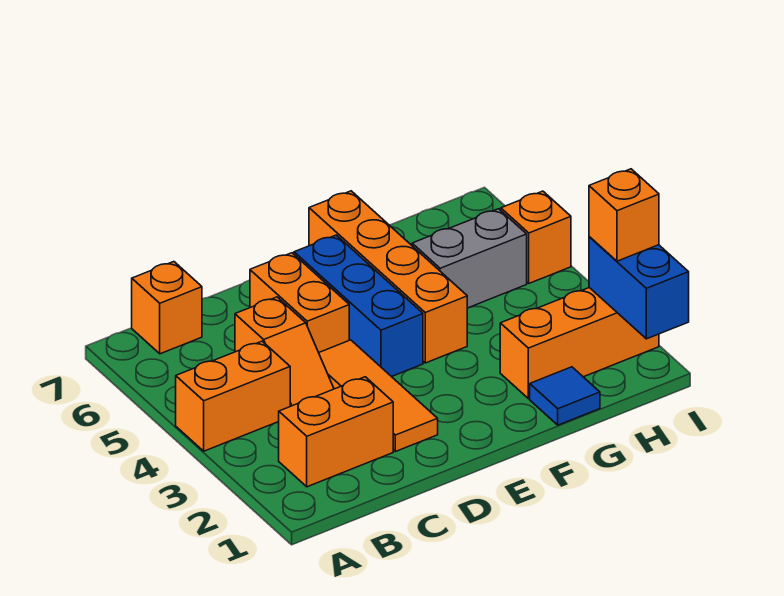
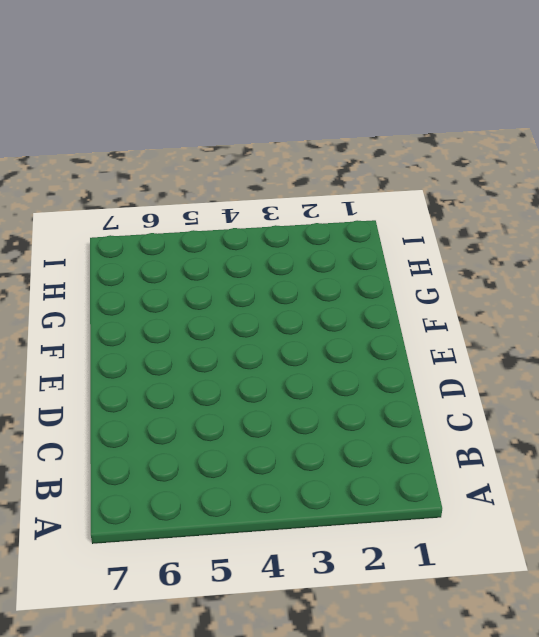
none -> orange 1x2 brick [176,341,290,451]
none -> orange 1x2 brick [279,377,393,487]
none -> orange 1x1 brick [132,262,202,354]

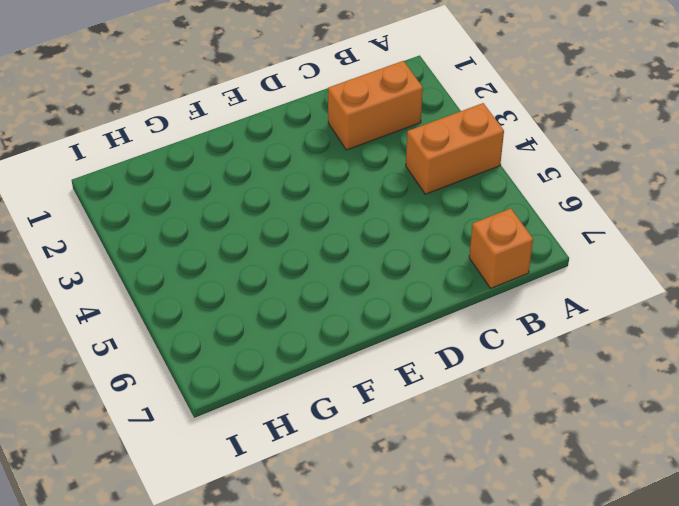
none -> orange 1x2 slope [235,297,334,406]
none -> orange 1x3 tile [319,340,438,452]
none -> orange 1x2 brick [250,253,349,353]

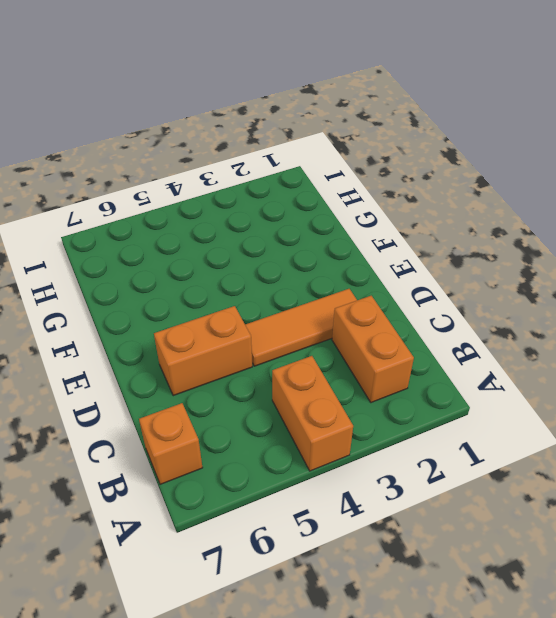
none -> orange 1x2 slope [235,297,334,406]
none -> blue 1x3 brick [294,235,423,377]
none -> orange 1x4 brick [309,191,467,363]

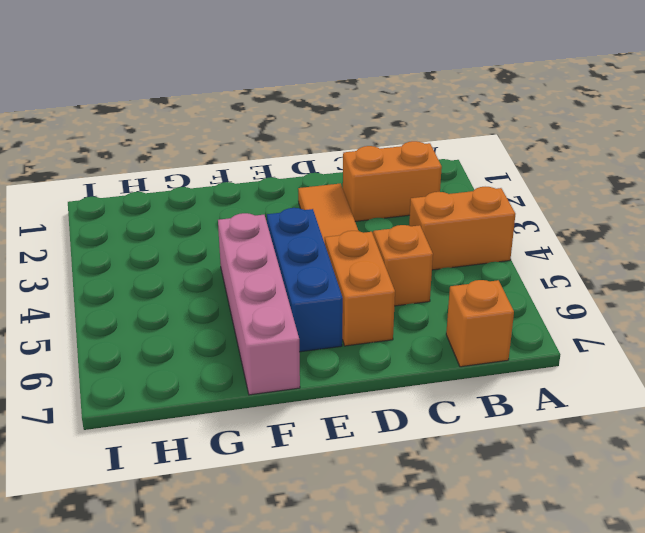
pink 1x4 brick [218,213,300,395] -> orange 1x4 brick [309,191,467,363]
none -> blue 1x1 tile [530,367,600,425]
none -> orange 1x3 brick [500,288,659,399]
none -> grey 1x2 brick [412,209,527,308]

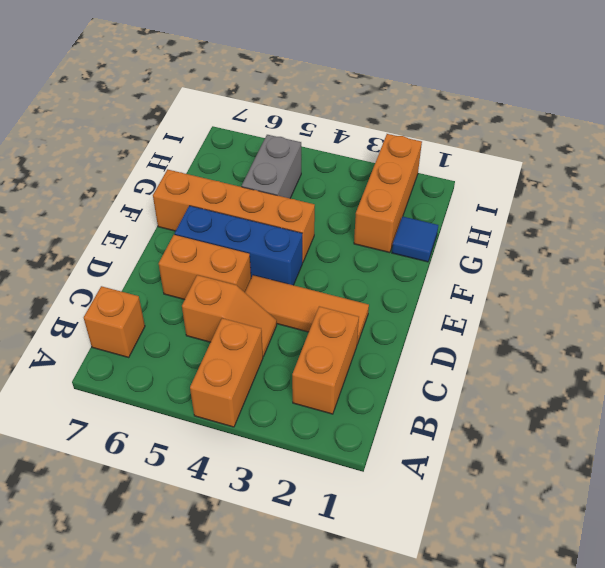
none -> orange 1x1 brick [501,191,571,283]
none -> blue 1x2 brick [589,237,689,339]
none -> orange 1x1 brick [589,169,659,261]

